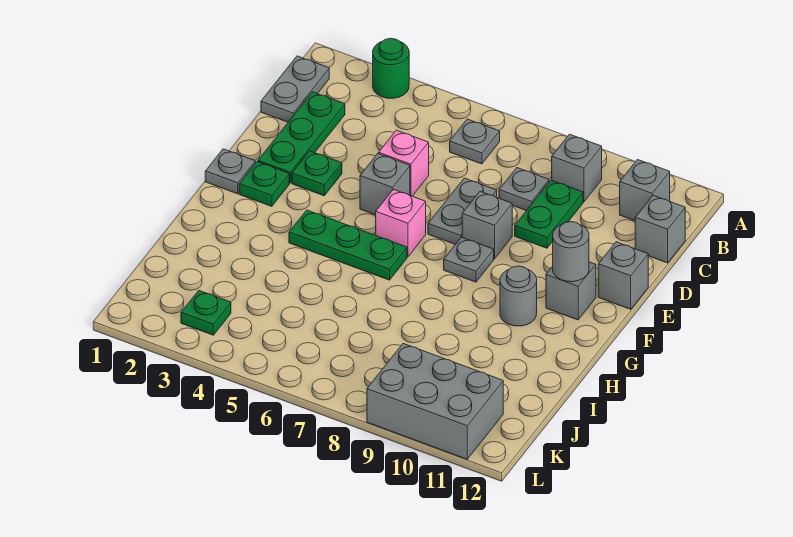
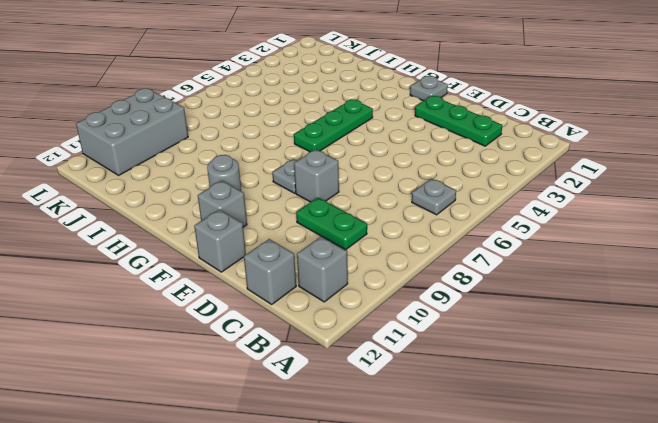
none -> green 1x1 round brick [373,38,409,98]
none -> grey 1x2 plate [261,56,329,122]
none -> grey 1x1 brick [552,134,602,202]

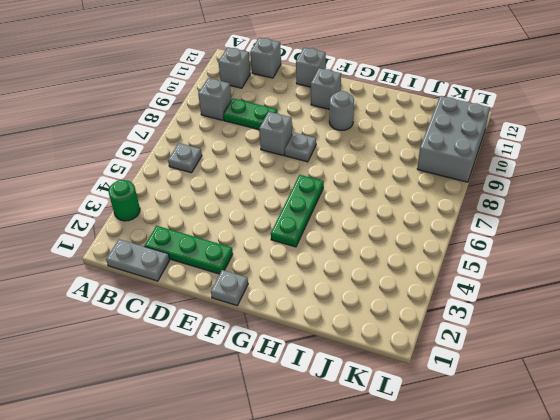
none -> grey 1x1 plate [499,168,549,211]
none -> pink 1x1 brick [379,130,429,196]
none -> grey 1x2 plate [428,178,497,244]

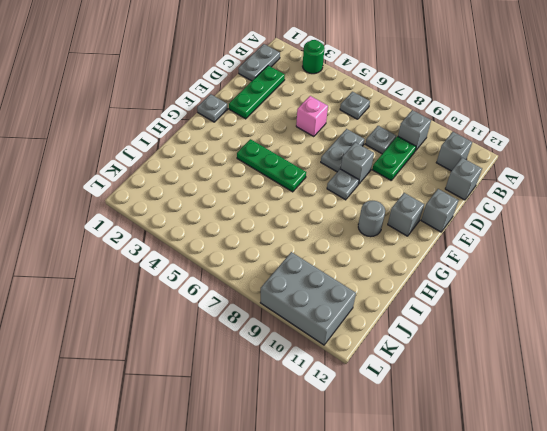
none -> green 1x1 plate [292,151,342,196]
none -> grey 1x1 brick [360,154,410,215]
none -> green 1x1 plate [239,162,289,206]

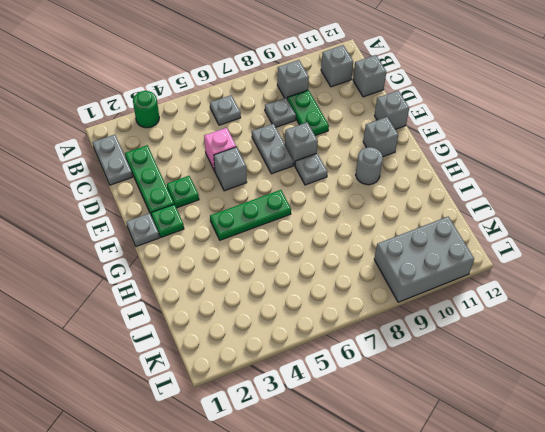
none -> pink 1x1 brick [376,189,426,257]
none -> green 1x1 plate [181,291,231,335]
none -> grey 1x1 round brick [553,222,589,282]

